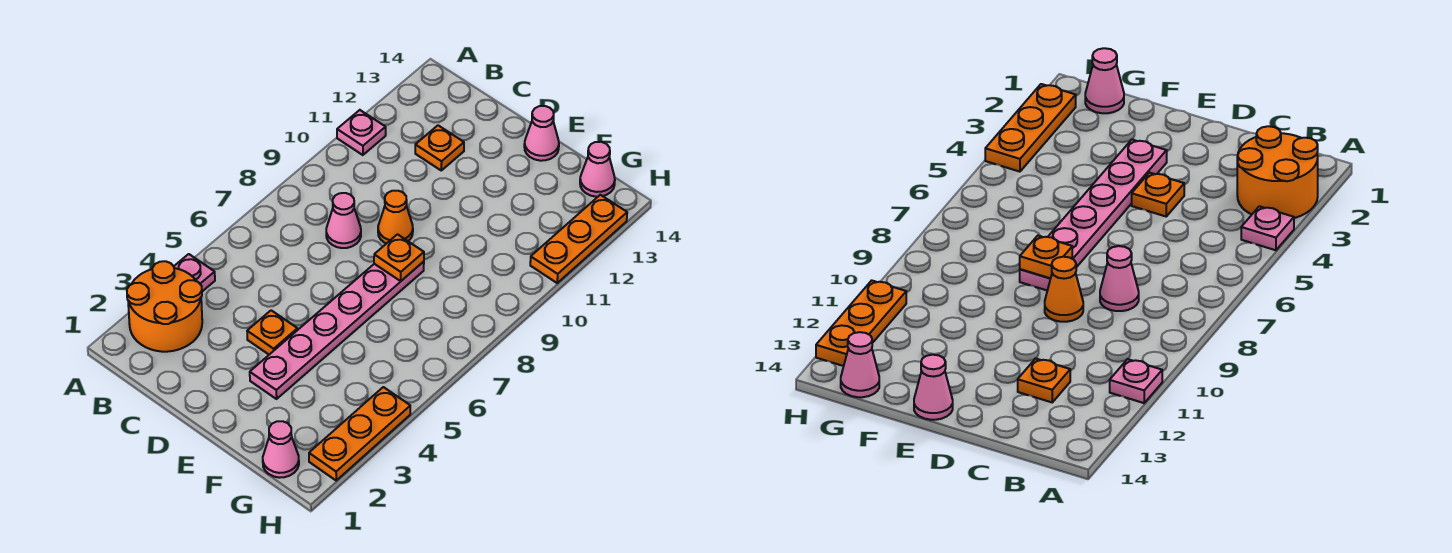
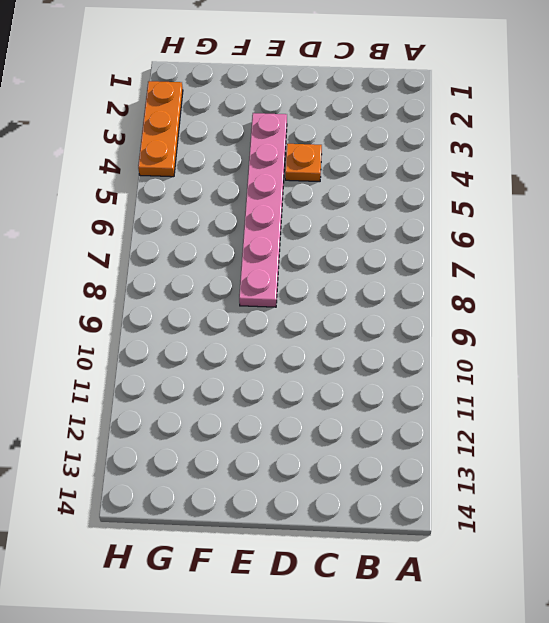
none -> orange 2x2 round brick [127,261,202,352]
none -> pink 1x1 plate [174,254,215,291]
none -> pink 1x1 plate [337,110,386,155]

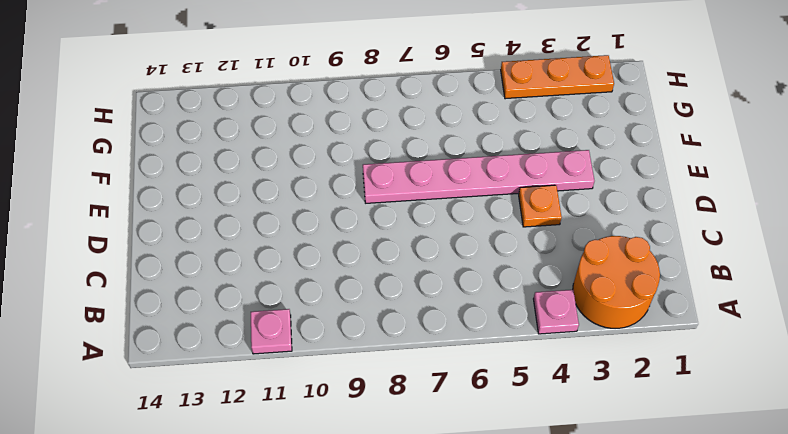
none -> pink 1x1 cone [326,193,361,248]
none -> orange 1x1 plate [415,125,464,170]
none -> orange 1x1 cone [378,191,413,244]

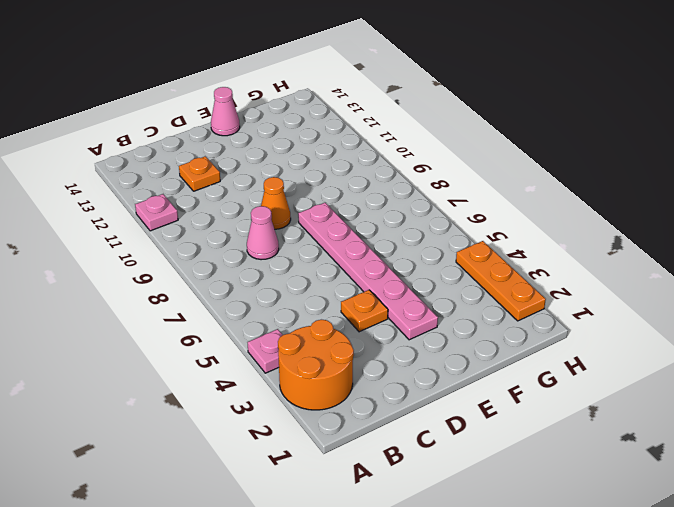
none -> pink 1x1 cone [263,421,299,478]
none -> pink 1x1 cone [580,142,615,197]
none -> orange 1x3 plate [530,195,627,283]

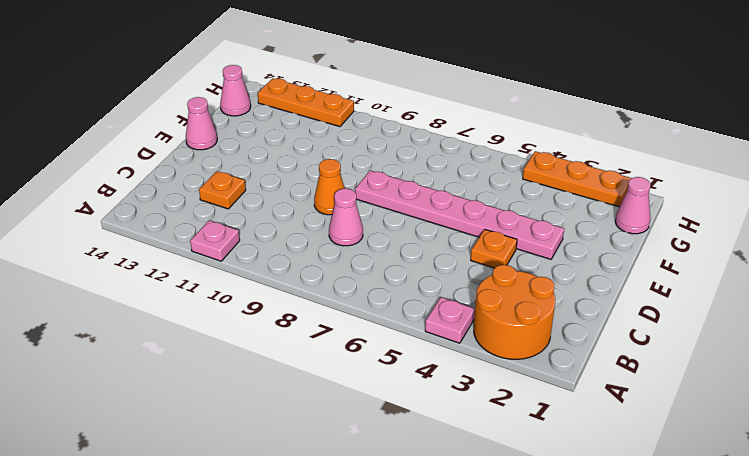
none -> orange 1x1 plate [374,234,424,281]

